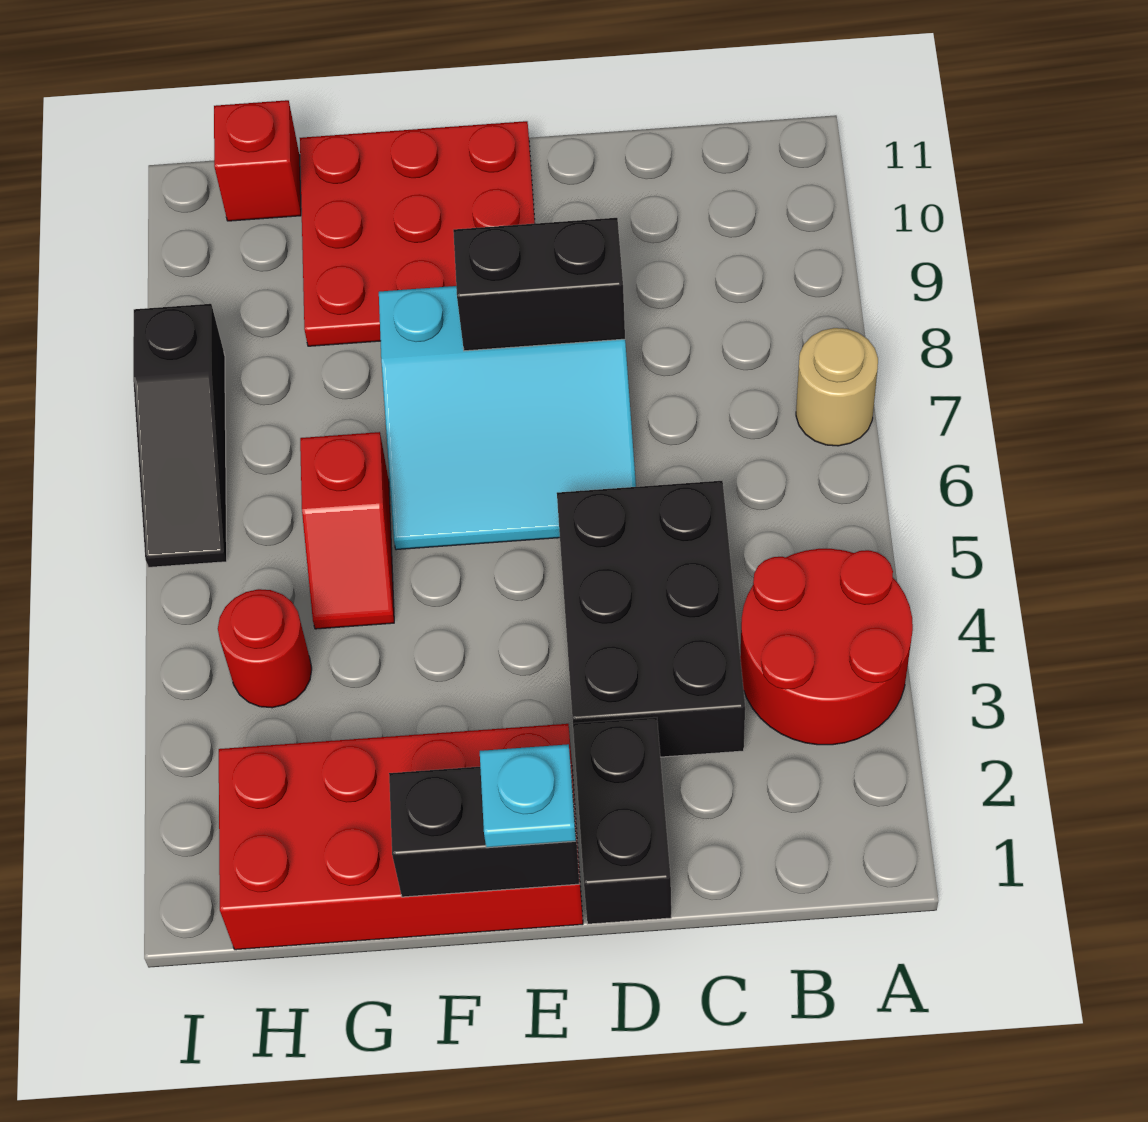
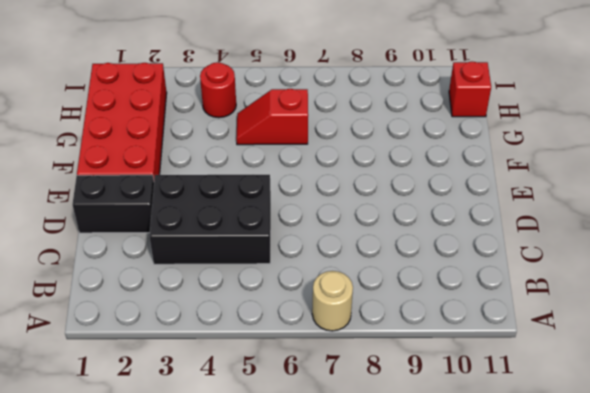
none -> red 2x2 round brick [740,549,913,745]
none -> cyan 3x3 slope [379,286,636,550]
none -> red 3x3 plate [300,121,535,346]

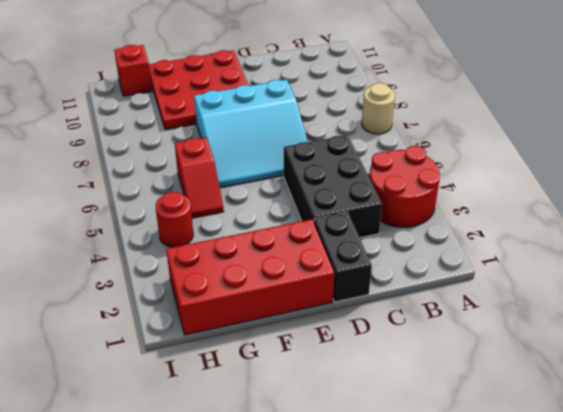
none -> black 1x3 slope [133,304,227,567]
none -> black 1x2 brick [453,218,625,351]
none -> black 1x2 brick [389,767,580,897]

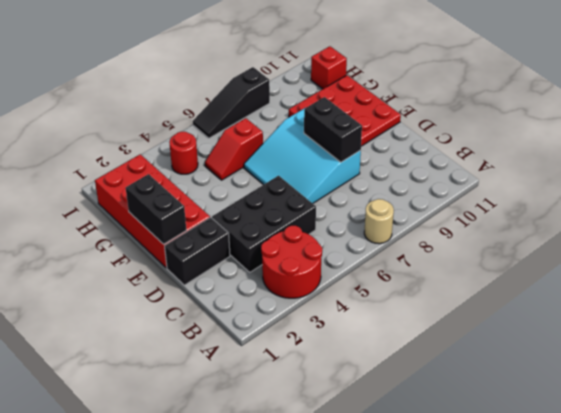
none -> cyan 1x1 plate [480,744,576,848]

